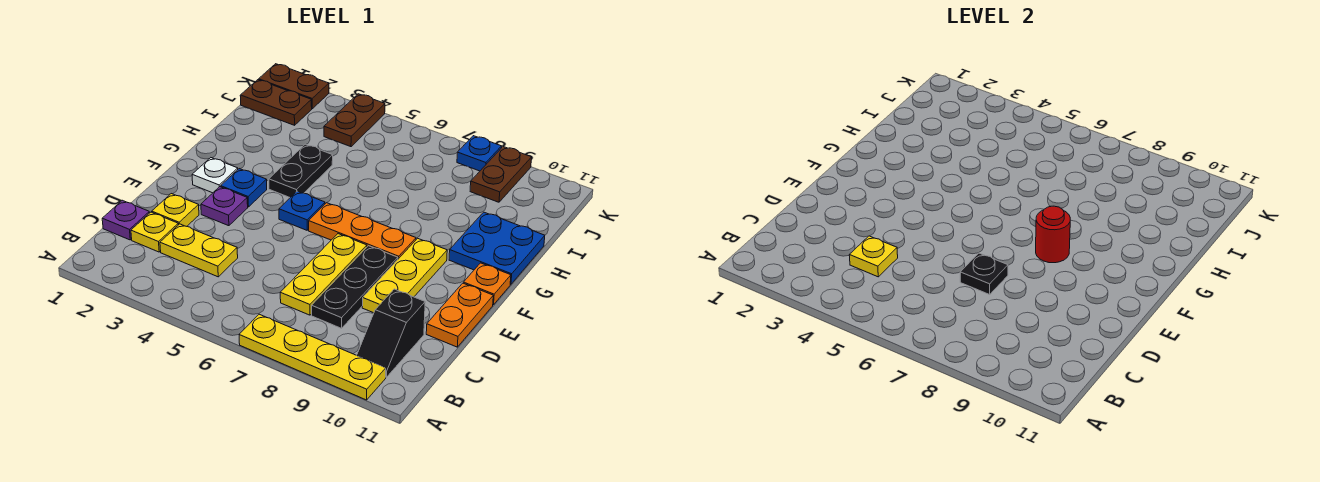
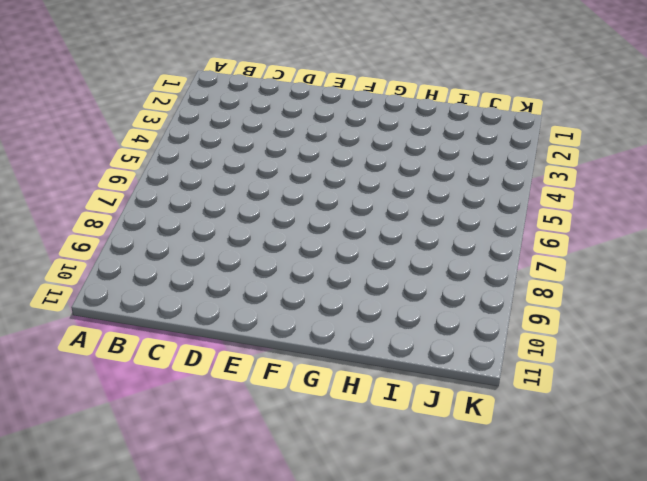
none -> yellow 1x4 plate [239,314,386,400]
none -> black 1x2 slope [357,289,425,377]
none -> purple 1x1 plate [102,200,149,240]

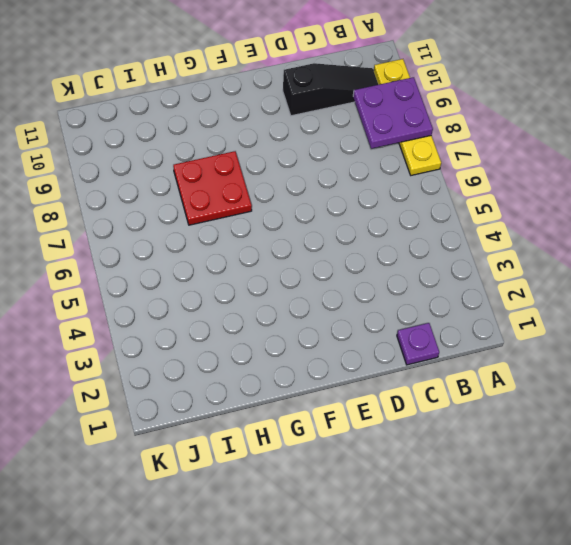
purple 2x2 plate [353,77,433,149] -> none
black 1x3 slope [283,63,378,116] -> black 1x2 slope [357,289,425,377]
red 2x2 plate [173,151,252,225] -> none
none -> yellow 1x1 plate [131,212,178,252]
none -> yellow 1x2 plate [160,224,238,277]
none -> yellow 1x3 plate [280,234,367,315]

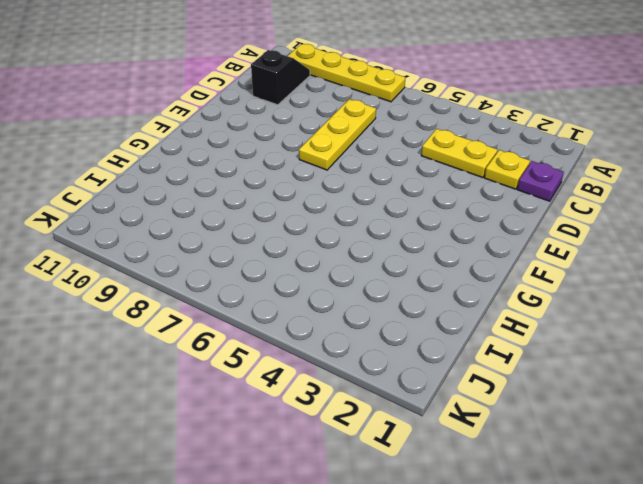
none -> black 1x3 plate [312,246,398,328]
none -> yellow 1x1 plate [152,194,199,226]
none -> yellow 1x3 plate [362,238,447,313]

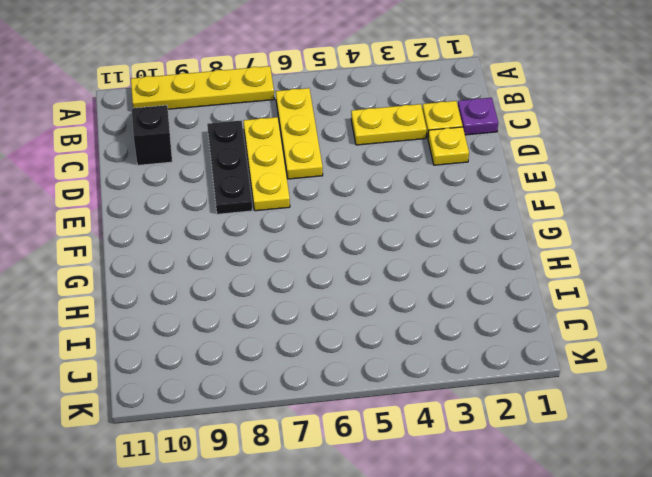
yellow 1x3 plate [276,88,323,179] -> yellow 1x3 plate moved to [362,238,447,313]
none -> orange 1x2 plate [426,283,493,347]
none -> purple 1x1 plate [201,187,248,226]
none -> white 1x1 plate [192,158,238,193]

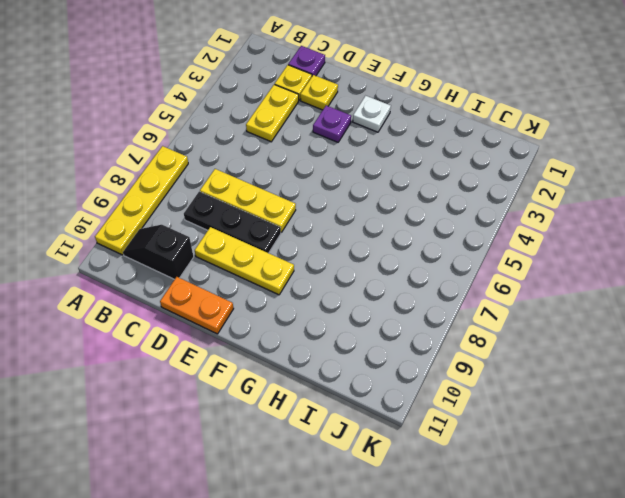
none -> blue 1x1 plate [221,169,267,207]
none -> blue 1x1 plate [279,191,325,230]
none -> orange 1x3 plate [309,203,416,259]

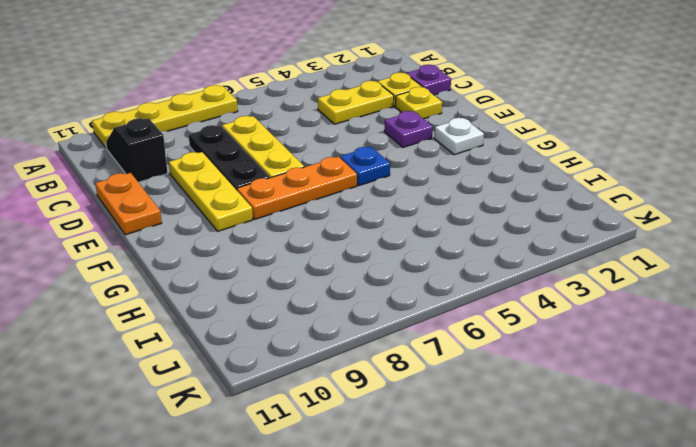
none -> blue 1x1 plate [221,169,267,207]
none -> orange 1x1 plate [463,263,511,305]
none -> black 1x2 plate [269,144,333,197]

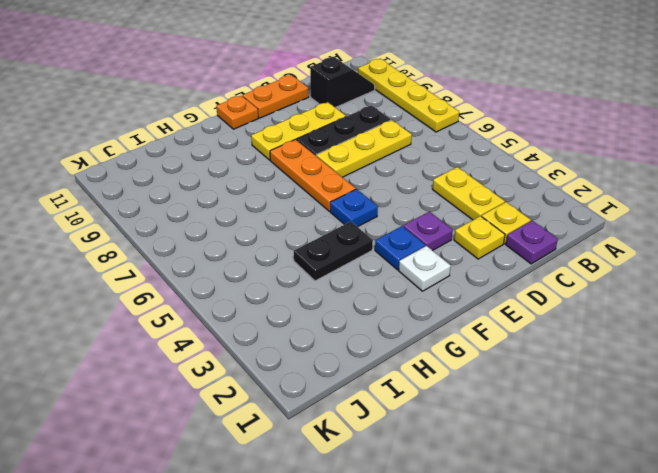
none -> blue 2x2 plate [449,212,545,284]
none -> brown 1x2 plate [240,80,312,125]
none -> brown 1x2 plate [324,94,385,147]

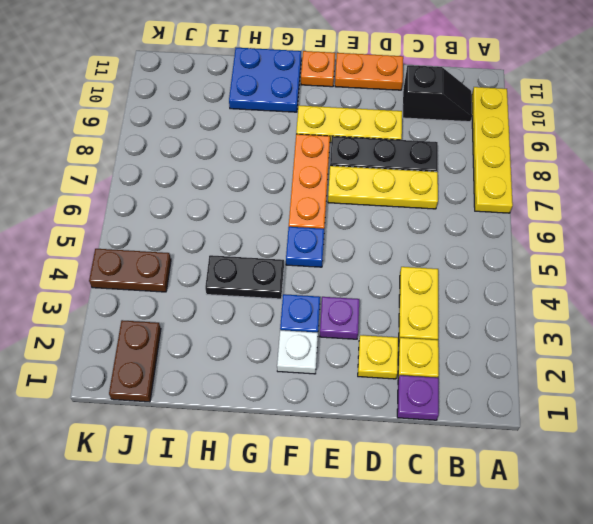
none -> brown 1x2 plate [470,147,532,202]
none -> brown 1x2 plate [259,64,329,109]
none -> blue 1x1 plate [457,136,502,171]

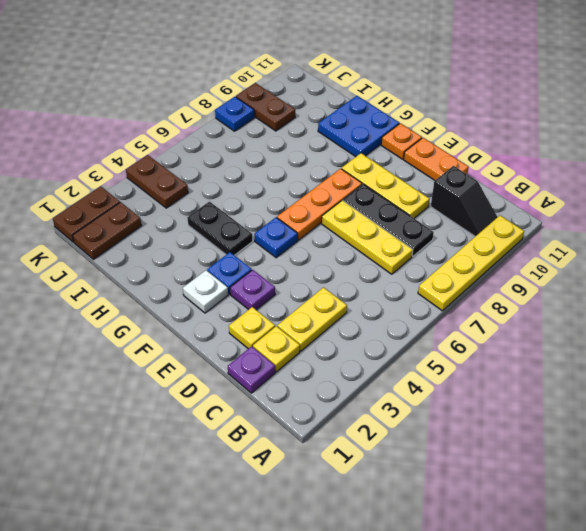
none -> yellow 1x1 plate [849,236,898,277]
none -> black 1x1 plate [960,253,1008,294]
none -> red 1x1 round brick [1036,206,1070,263]

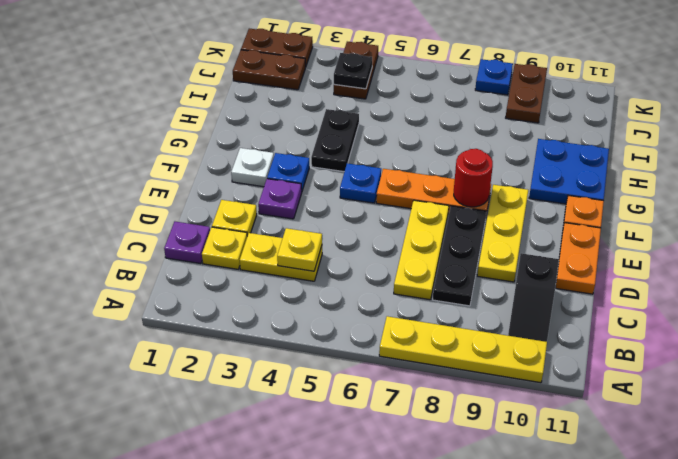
black 1x1 plate [334,53,372,89] -> black 1x1 plate moved to [960,253,1008,294]

